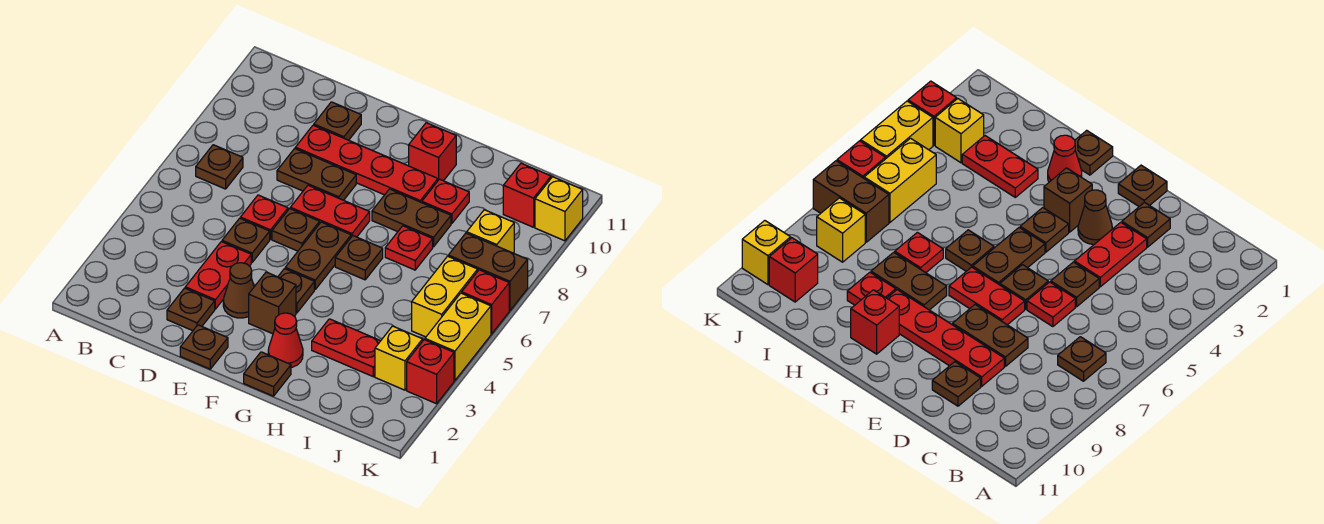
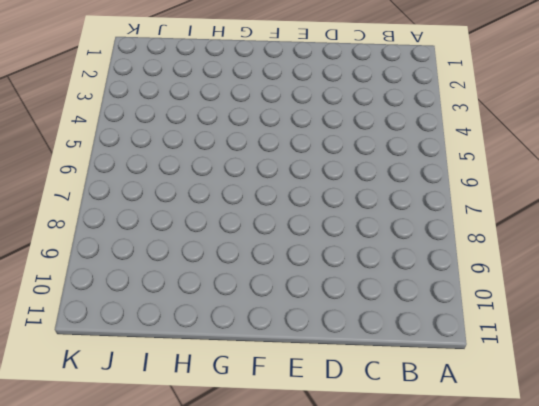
none -> brown 1x1 plate [196,145,243,189]
none -> brown 1x1 plate [167,288,215,331]
none -> red 1x2 plate [185,242,251,309]
none -> brown 1x1 plate [222,218,270,262]

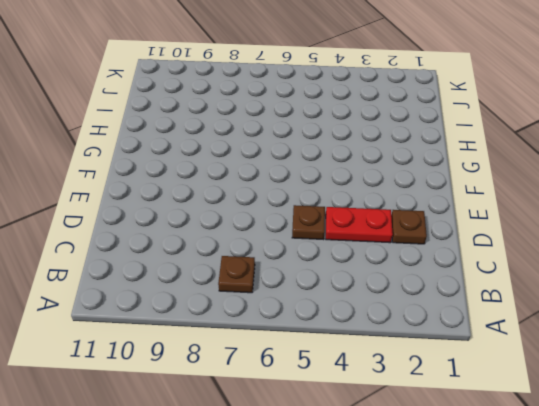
none -> red 1x1 plate [240,195,288,239]
none -> brown 1x2 plate [277,149,356,200]
none -> red 1x4 plate [295,125,438,203]
none -> brown 1x1 plate [314,102,361,140]

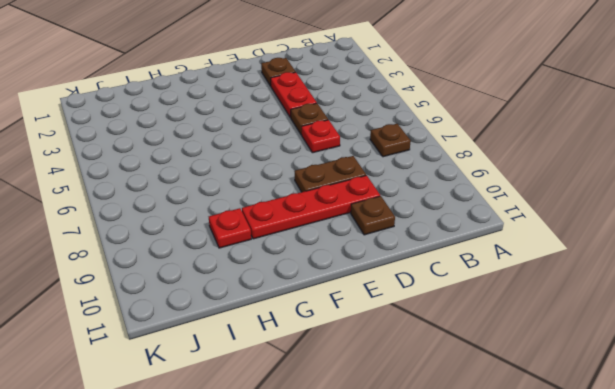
none -> brown 1x1 plate [180,325,228,369]
none -> brown 1x1 cone [223,263,254,318]
none -> brown 1x1 plate [272,209,320,251]
none -> red 1x2 plate [290,185,370,237]

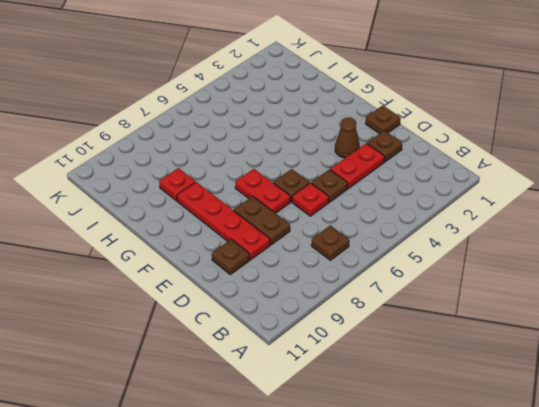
none -> brown 1x1 brick [249,272,296,334]
none -> brown 1x1 plate [278,269,314,313]
none -> brown 1x2 plate [285,222,351,289]
none -> brown 1x1 plate [244,352,291,396]

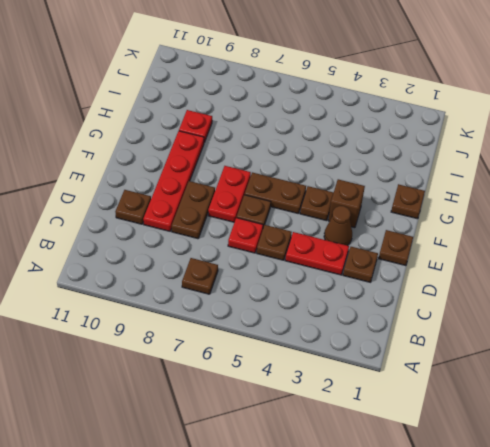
none -> red 1x1 cone [268,313,303,368]
none -> brown 1x1 plate [335,236,383,280]
none -> brown 1x2 plate [372,189,451,247]
none -> red 1x1 brick [409,123,456,181]

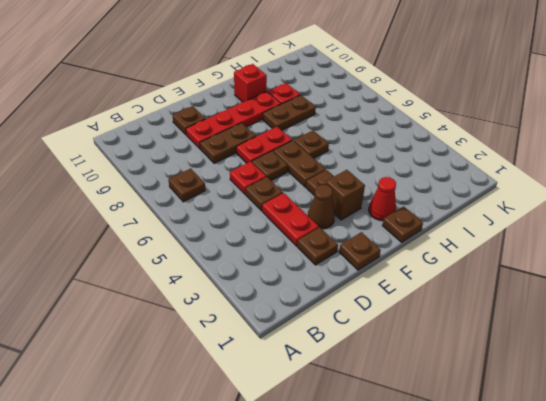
none -> red 1x2 plate [312,319,380,377]
none -> red 1x1 plate [385,226,433,270]
none -> yellow 1x1 brick [375,326,423,390]
none -> yellow 1x2 brick [412,256,478,337]

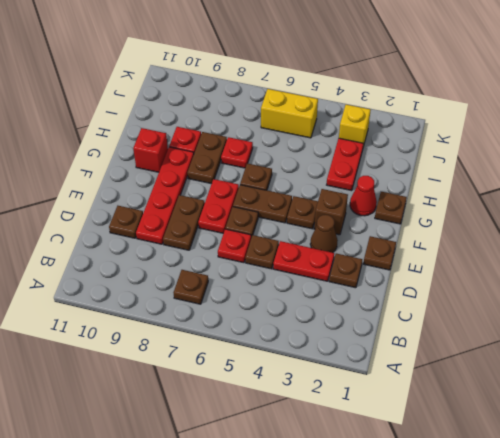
none -> brown 1x2 brick [448,233,528,311]
none -> yellow 1x1 brick [467,210,514,253]
none -> red 1x1 brick [503,163,551,227]
none -> red 1x1 brick [407,340,454,404]

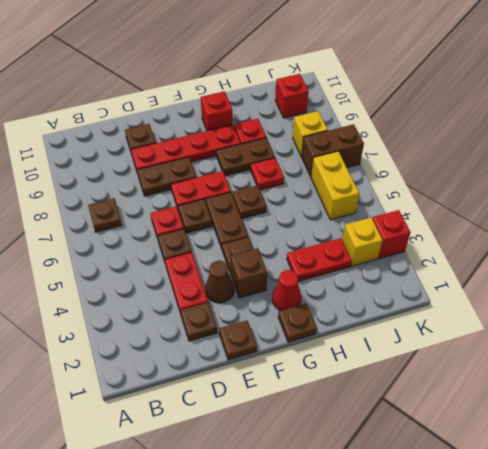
none -> yellow 1x2 brick [425,293,491,380]
none -> red 1x1 brick [462,270,509,334]
none -> yellow 1x1 brick [535,177,583,241]

